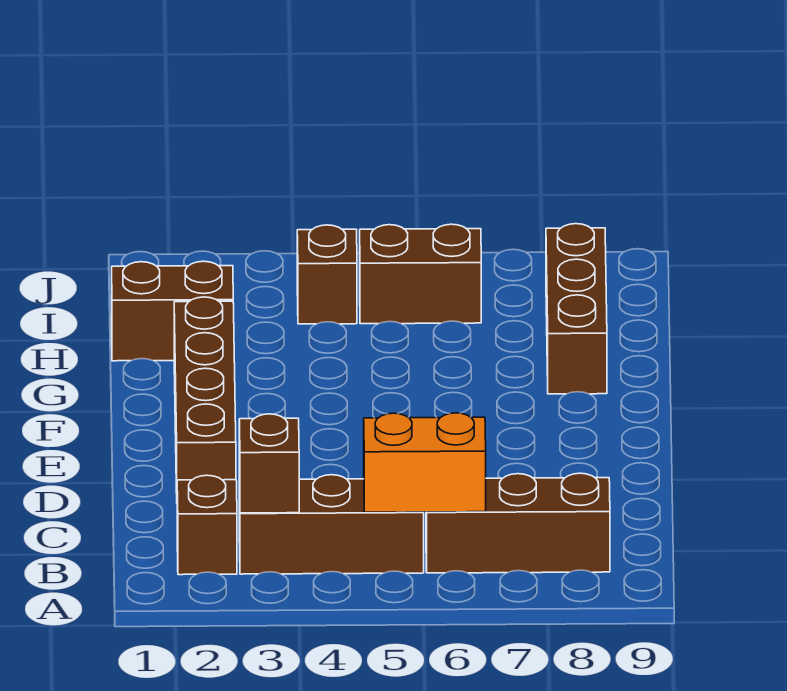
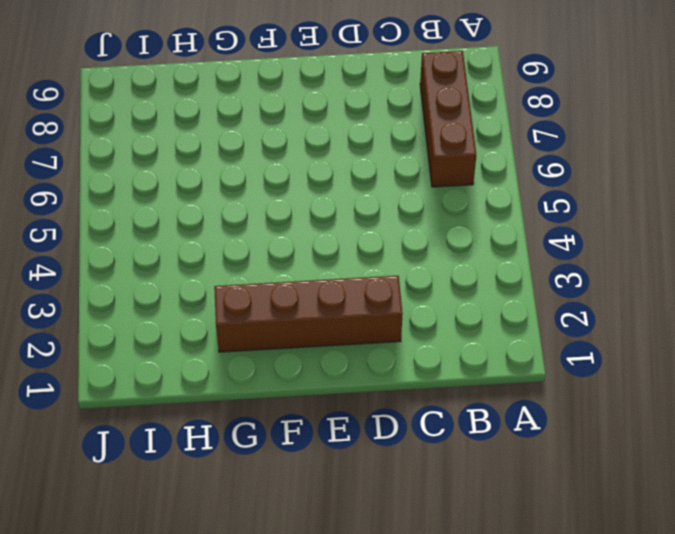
none -> brown 1x1 brick [177,475,237,575]
none -> brown 1x3 brick [239,475,424,574]

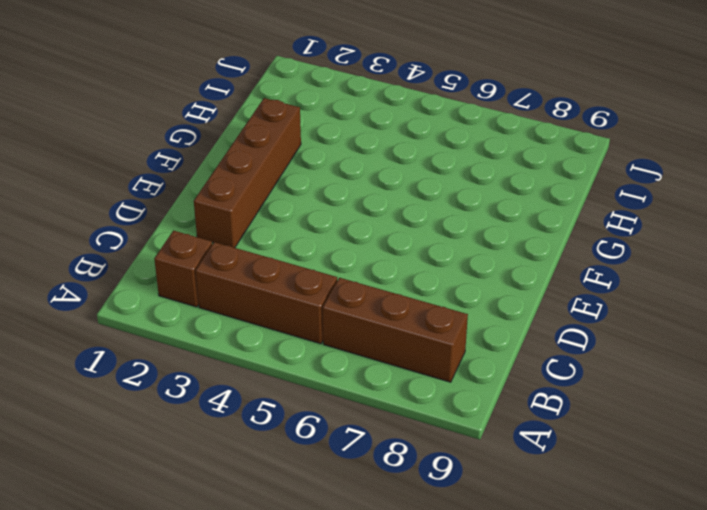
none -> brown 1x3 brick [546,224,607,394]
none -> brown 1x2 brick [112,261,233,361]

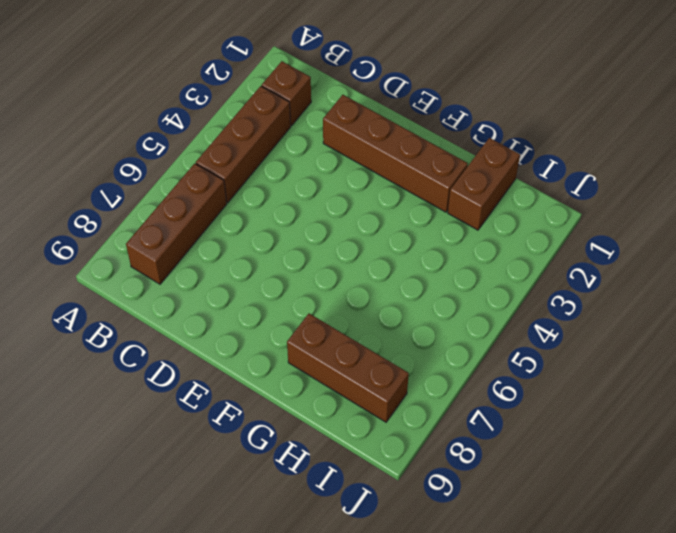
none -> brown 1x1 brick [297,225,357,324]
none -> brown 1x2 brick [360,224,481,324]

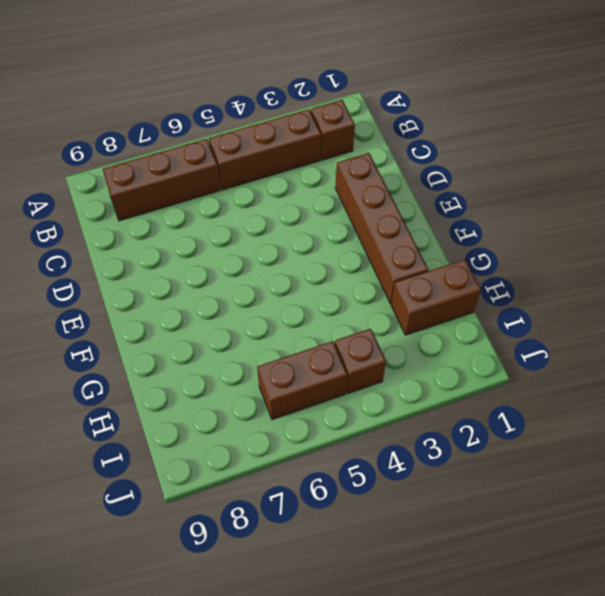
none -> brown 1x3 brick [546,224,607,394]
none -> brown 1x1 brick [239,414,299,513]

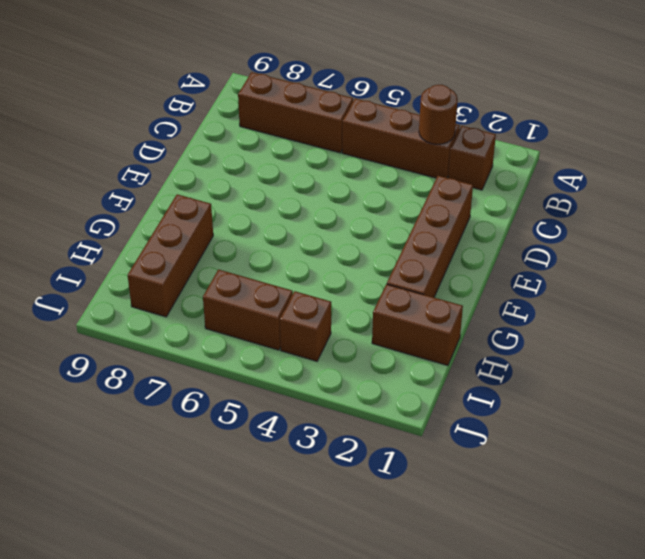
brown 1x1 round brick [419,85,458,144] -> brown 1x1 brick [239,414,299,513]
none -> orange 1x2 brick [364,413,486,512]

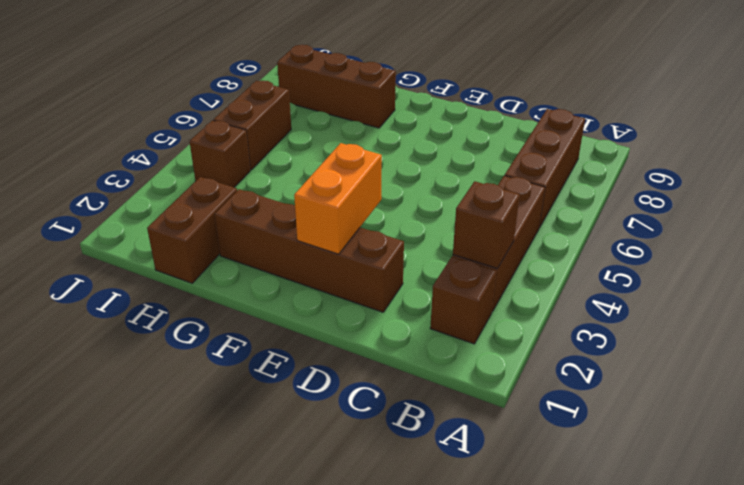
orange 1x2 brick [294,143,382,254] -> orange 1x2 brick moved to [364,413,486,512]

